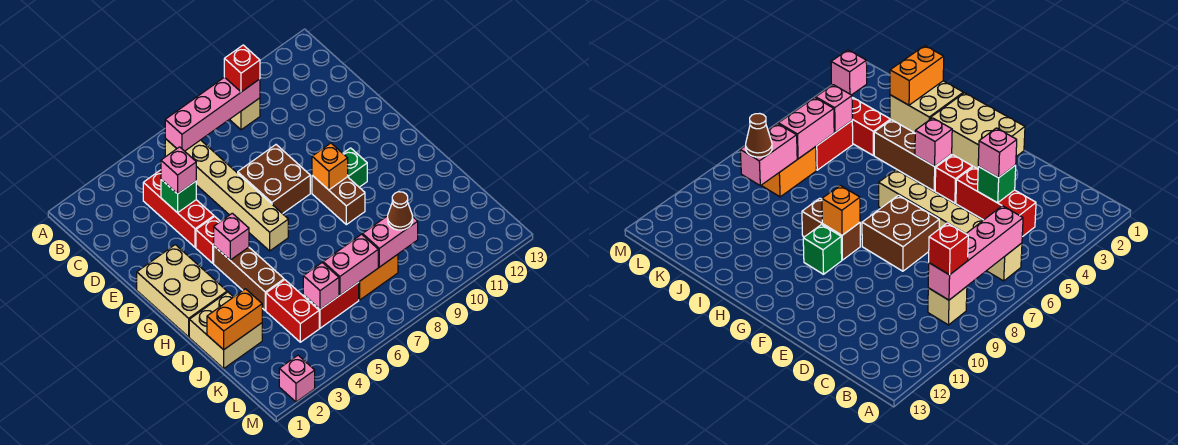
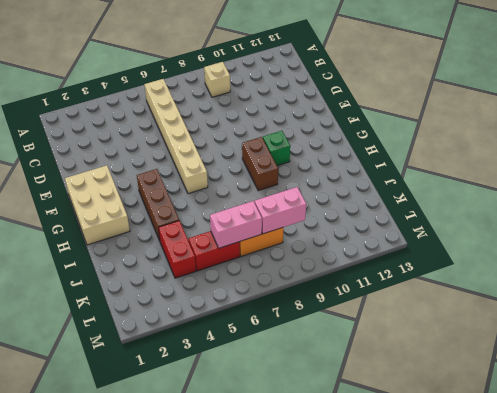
none -> red 1x3 brick [143,170,214,247]
none -> brown 2x2 brick [238,145,310,214]
none -> red 1x1 brick [196,216,220,263]

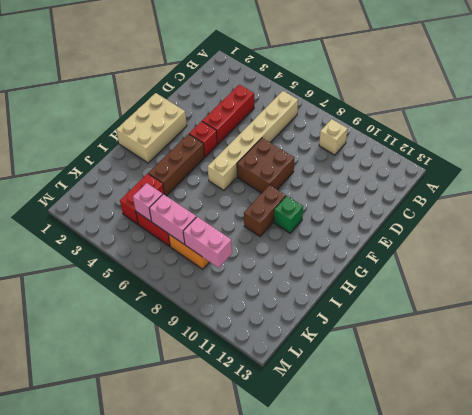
none -> tan 2x2 brick [189,292,262,368]
none -> pink 1x1 brick [279,355,315,402]
none -> pink 1x4 brick [165,77,260,151]

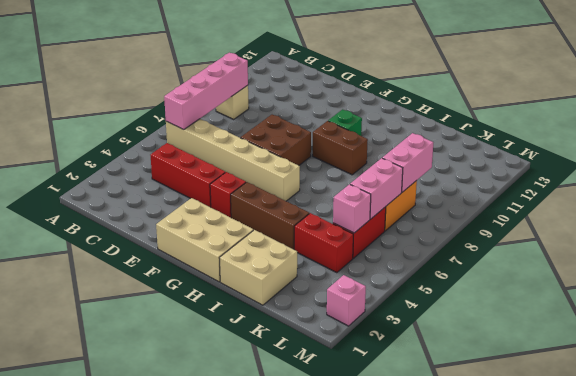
none -> green 1x1 brick [161,180,196,213]
none -> pink 1x1 brick [214,213,249,260]
none -> orange 1x1 brick [312,143,348,190]

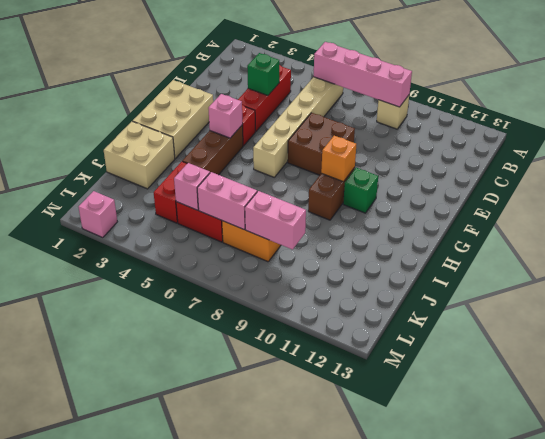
none -> orange 1x2 brick [207,289,262,350]
none -> red 1x1 brick [224,45,260,92]
none -> pink 1x1 brick [161,147,196,194]

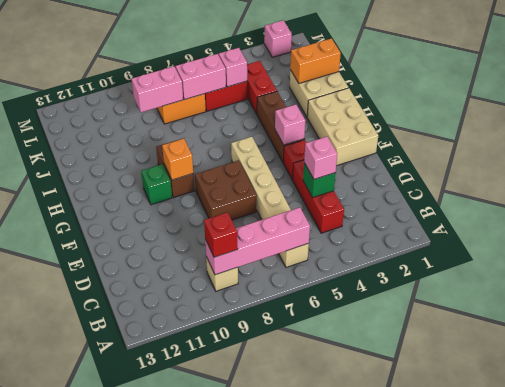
none -> brown 1x1 cone [388,192,413,230]

